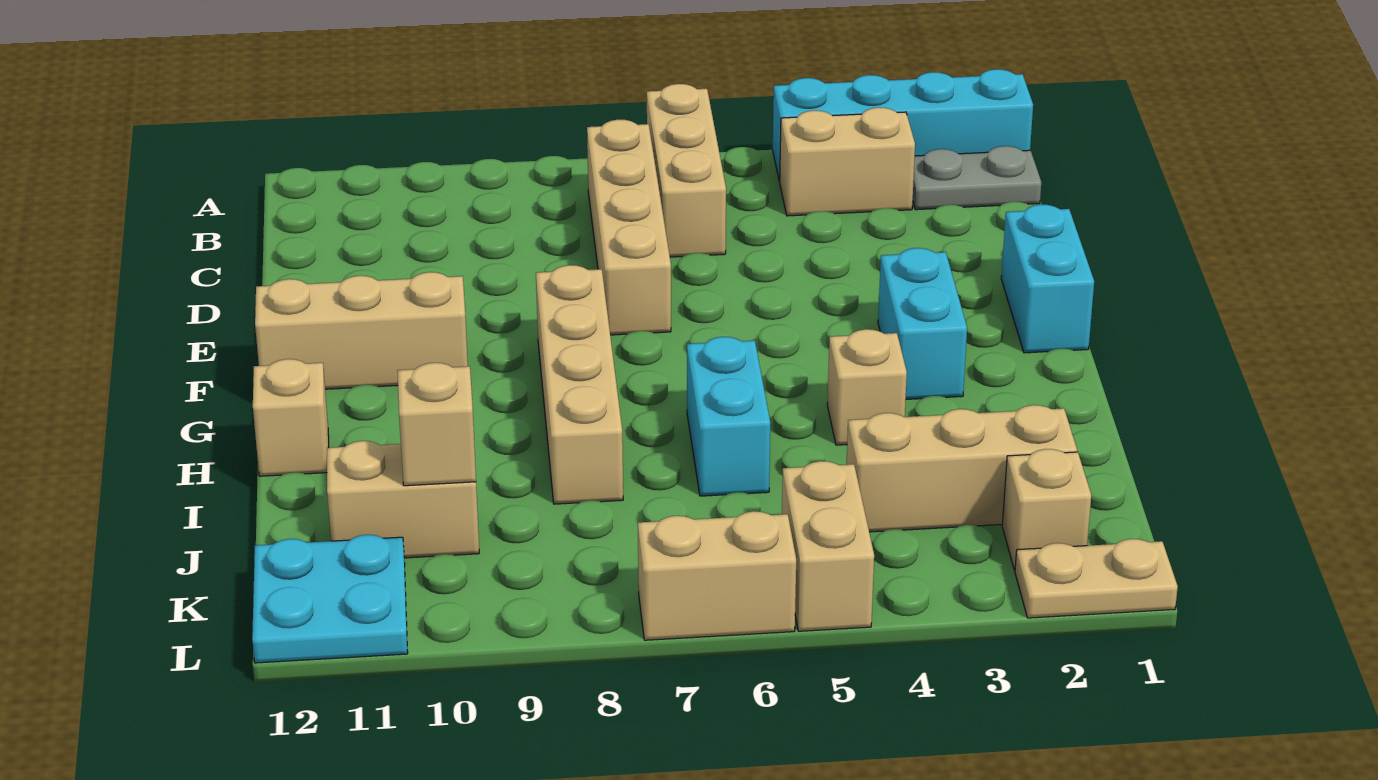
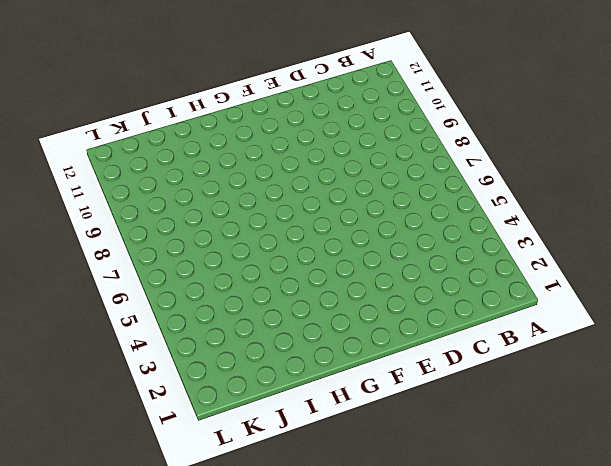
none -> cyan 1x4 brick [773,69,1033,182]
none -> tan 1x3 brick [647,84,726,257]
none -> grey 1x2 plate [913,146,1041,210]

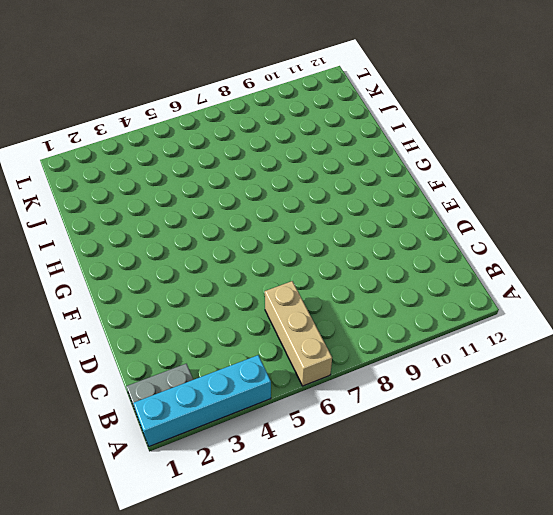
none -> tan 1x2 brick [780,107,915,216]
none -> tan 1x4 brick [587,119,671,335]
none -> cyan 1x2 brick [1001,204,1094,353]

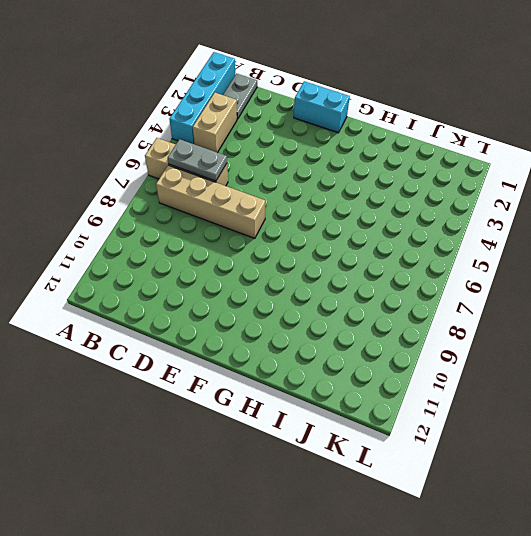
grey 1x2 plate [168,139,227,181] -> none
none -> cyan 1x2 brick [878,248,967,399]
none -> tan 1x4 brick [536,265,623,504]
none -> tan 1x3 brick [255,272,468,389]

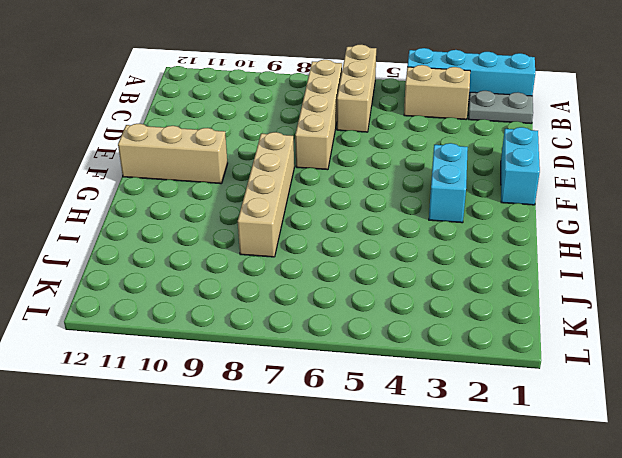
none -> tan 1x1 brick [827,329,907,445]
none -> cyan 1x2 brick [687,337,770,496]
none -> tan 1x1 brick [253,359,329,476]

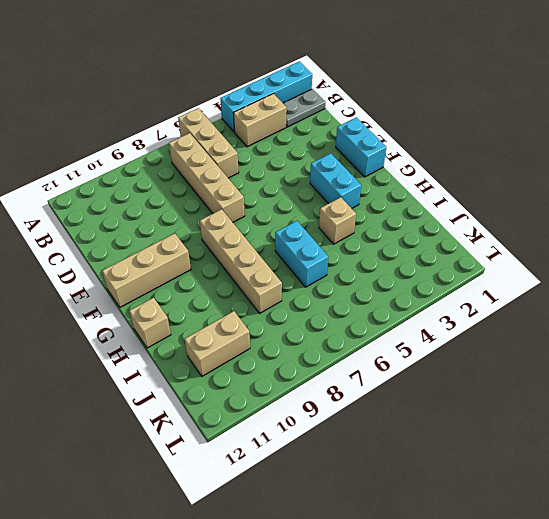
none -> tan 1x3 brick [847,405,1077,532]
none -> tan 1x1 brick [1002,449,1091,570]
none -> tan 1x2 brick [782,461,874,631]

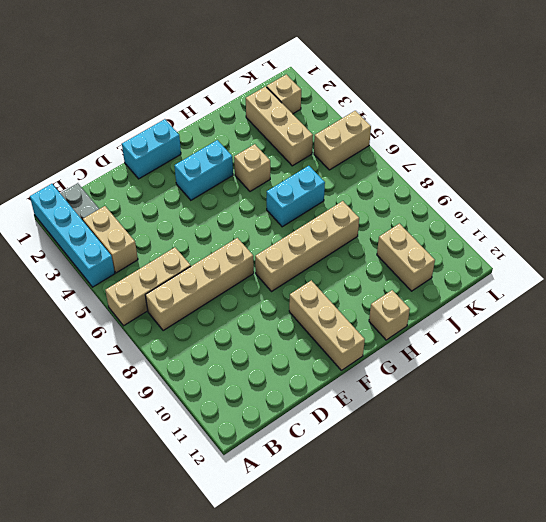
none -> cyan 2x2 plate [252,535,408,663]
none -> tan 1x2 plate [1015,539,1178,618]
none -> tan 1x2 brick [638,511,796,640]

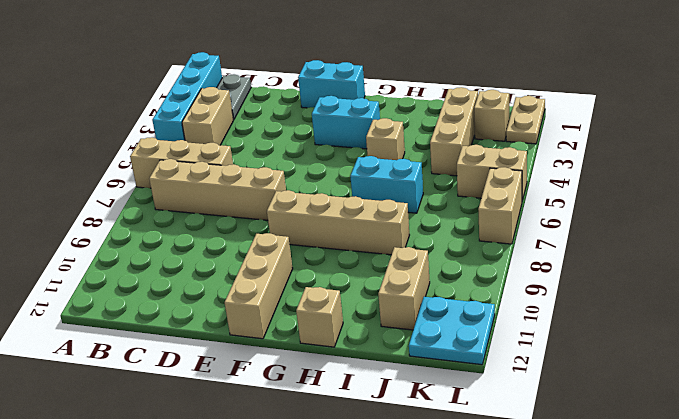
none -> tan 1x1 brick [397,363,476,486]

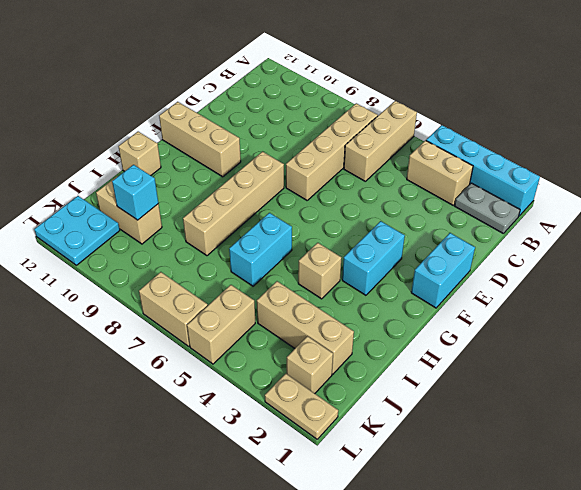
cyan 1x1 brick [112,165,158,220] -> tan 1x1 brick [397,363,476,486]

